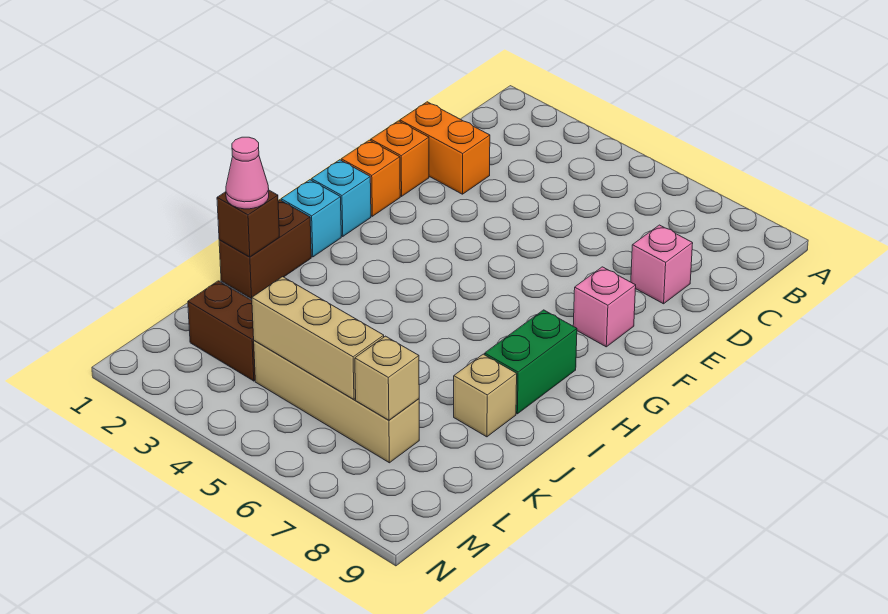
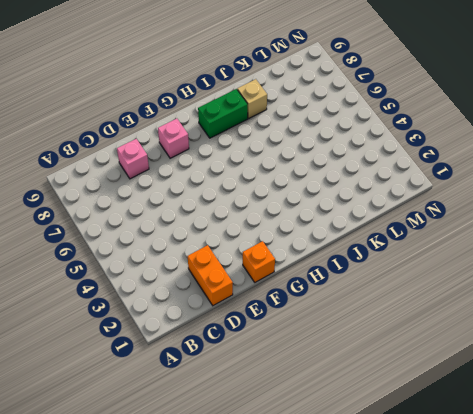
none -> orange 1x1 brick [371,121,429,196]
none -> cyan 1x1 brick [311,160,371,237]
none -> cyan 1x1 brick [281,180,341,257]

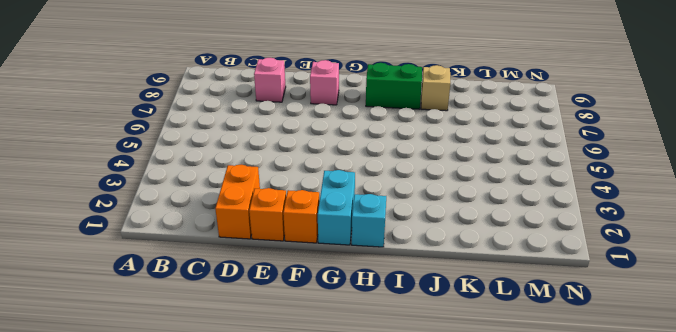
cyan 1x2 brick [318,170,355,245] -> cyan 1x1 brick [311,160,371,237]
none -> brown 1x2 brick [219,200,311,299]
none -> brown 1x2 brick [188,281,255,381]
none -> tan 1x4 brick [254,341,419,463]

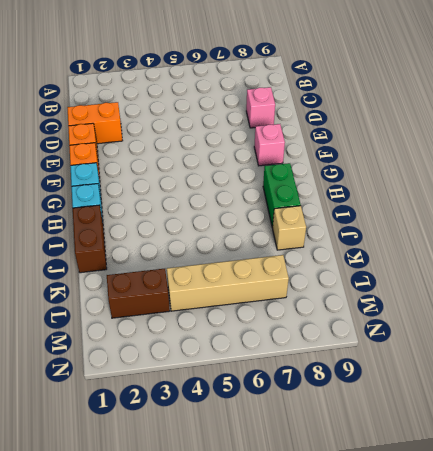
none -> brown 1x1 brick [217,190,279,257]
none -> tan 1x3 brick [252,277,384,400]
none -> tan 1x1 brick [355,336,419,420]

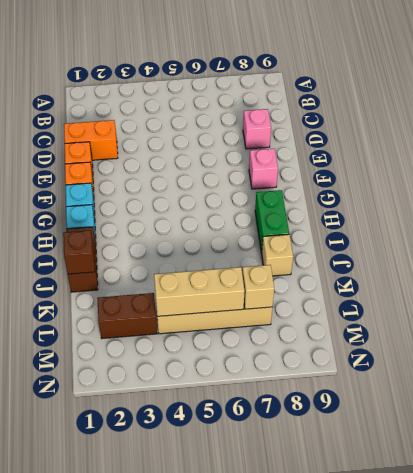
none -> pink 1x1 cone [226,137,269,209]

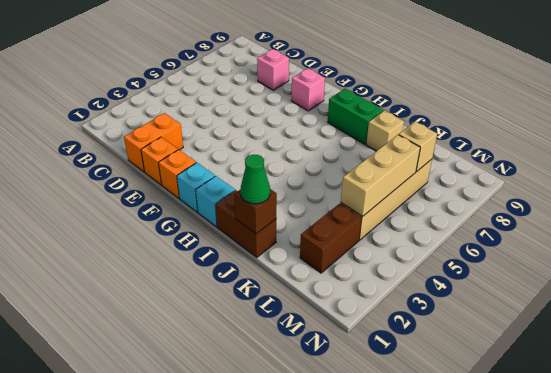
green 1x1 cone [241,155,270,204] -> pink 1x1 cone [226,137,269,209]

